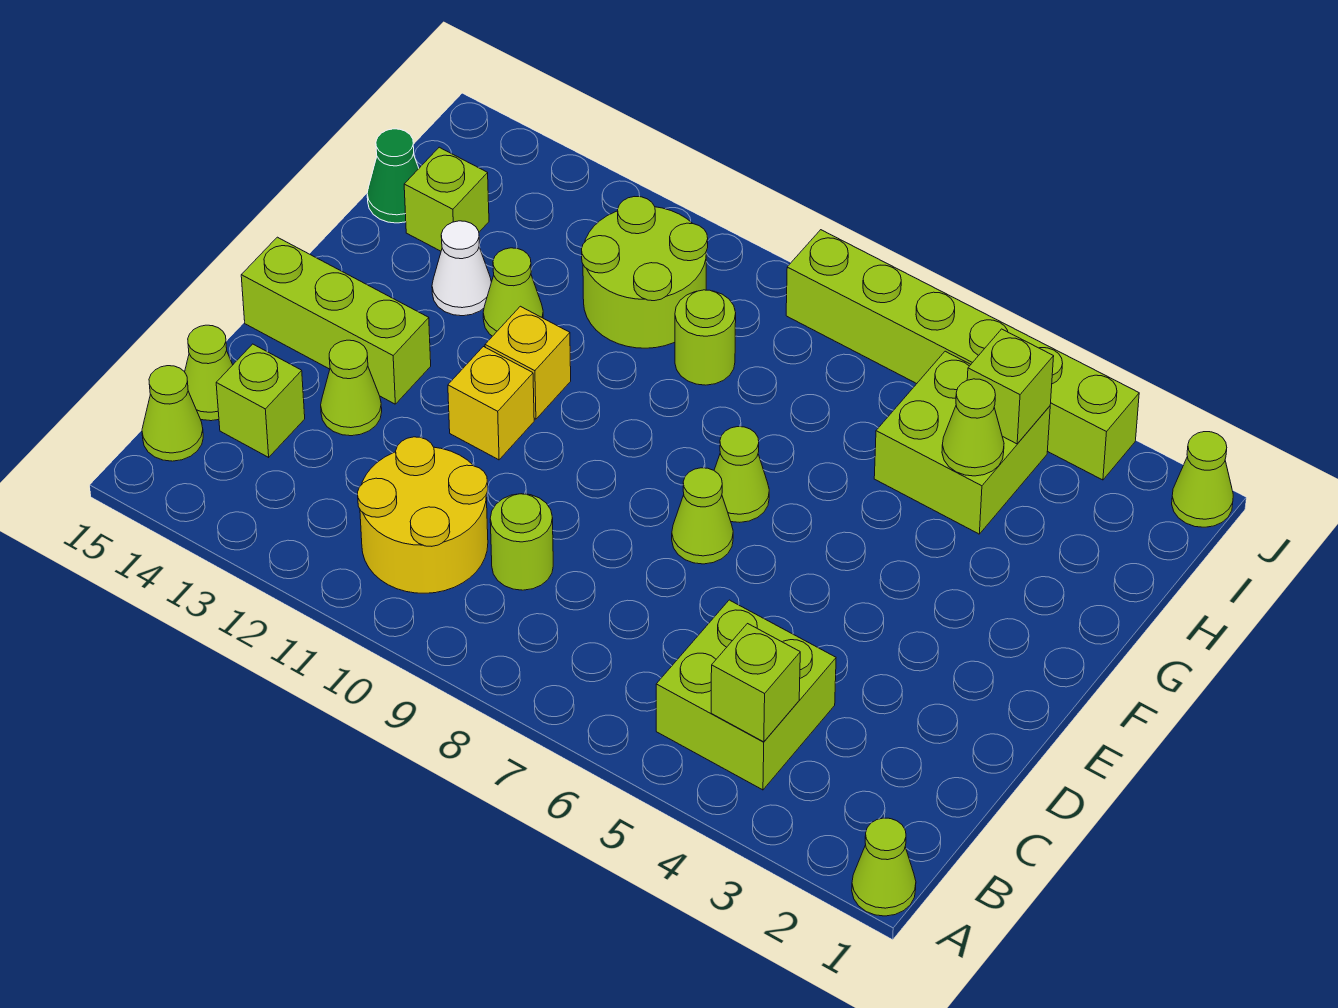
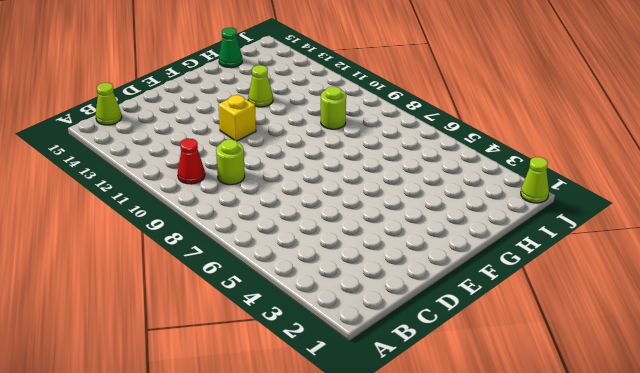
red 1x1 cone [178,139,205,184] -> yellow 2x2 round brick [358,437,488,593]
none -> lime 1x1 cone [852,818,916,916]
none -> lime 2x2 brick [656,600,836,790]
none -> lime 1x1 brick [216,344,305,457]

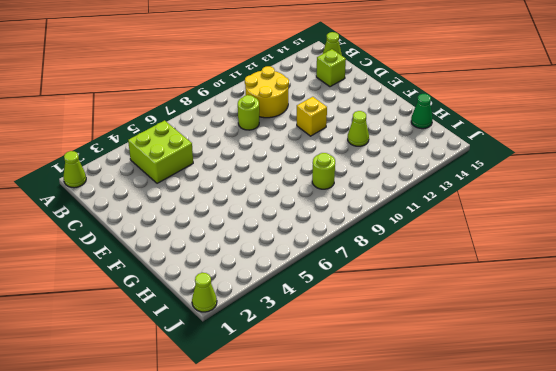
none -> lime 1x1 cone [185,325,233,421]
none -> lime 1x1 cone [321,340,382,436]
none -> lime 1x1 cone [672,468,733,564]

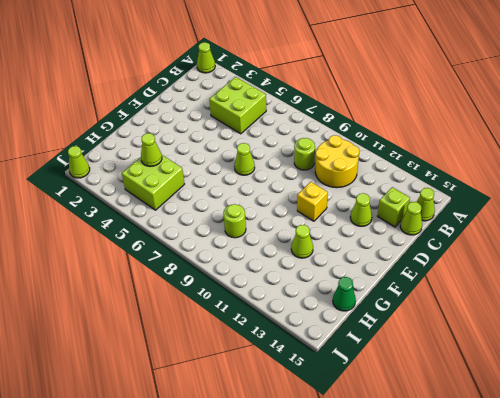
none -> lime 1x3 brick [241,237,431,404]
none -> lime 1x1 cone [714,427,769,522]
none -> yellow 1x1 brick [485,306,571,419]

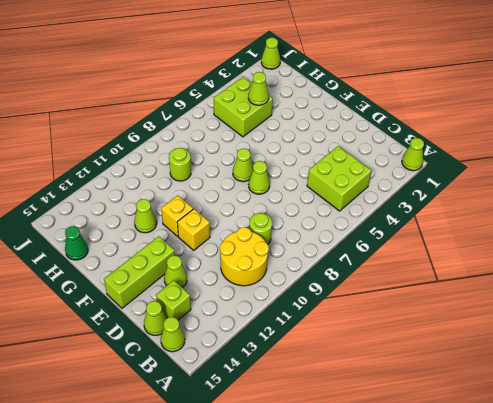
none -> white 1x1 cone [432,221,491,316]
none -> lime 2x2 round brick [582,196,708,348]
none -> lime 1x1 brick [404,147,489,251]

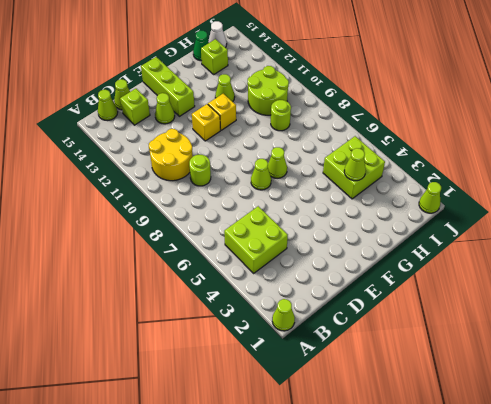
white 1x1 cone [208,21,227,48] -> white 1x1 cone moved to [432,221,491,316]
none -> lime 1x6 brick [786,230,1139,480]
none -> lime 1x1 brick [711,624,800,742]
none -> lime 1x1 brick [967,329,1054,444]

